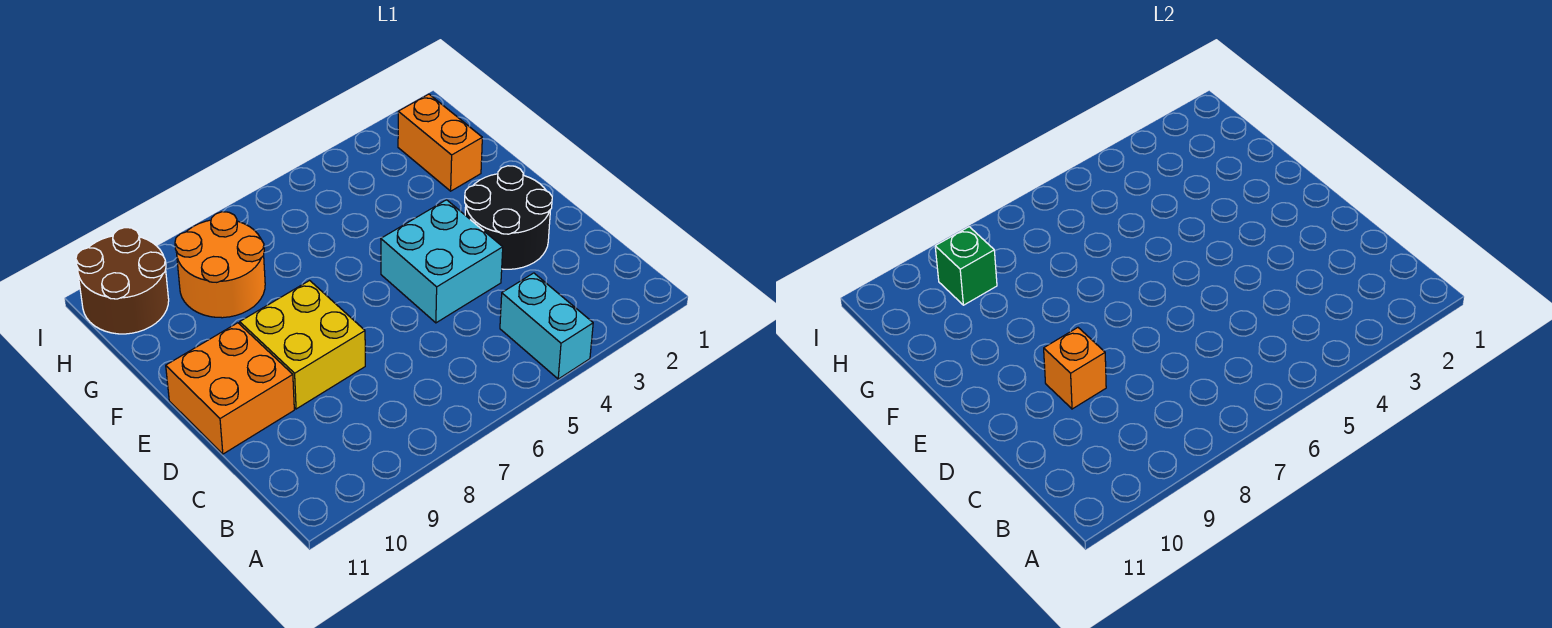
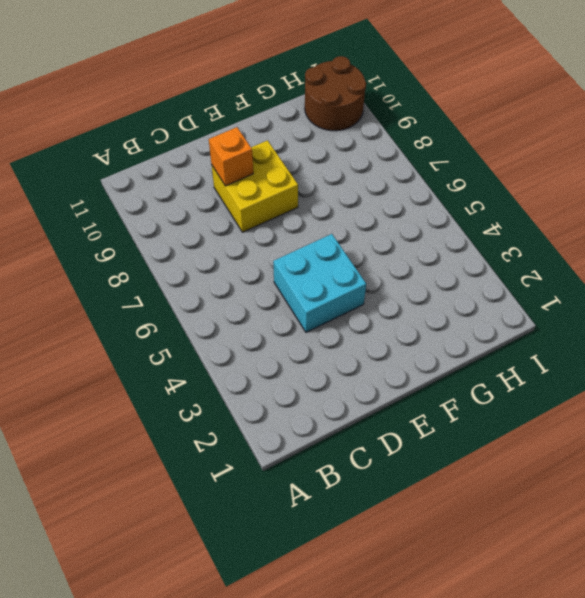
none -> cyan 1x2 brick [500,273,593,379]
none -> black 2x2 round brick [465,166,552,269]

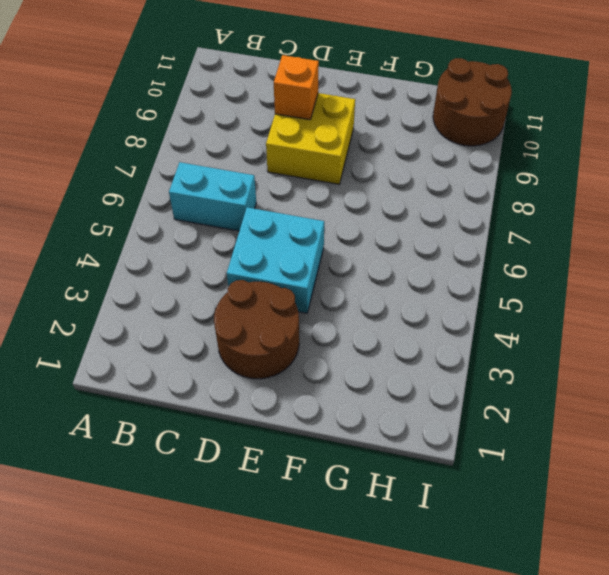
cyan 1x2 brick [169,162,256,231] -> cyan 1x2 brick moved to [500,273,593,379]
brown 2x2 round brick [214,280,299,379] -> black 2x2 round brick [465,166,552,269]
none -> orange 2x2 brick [166,323,294,454]
none -> orange 1x2 brick [398,94,482,191]

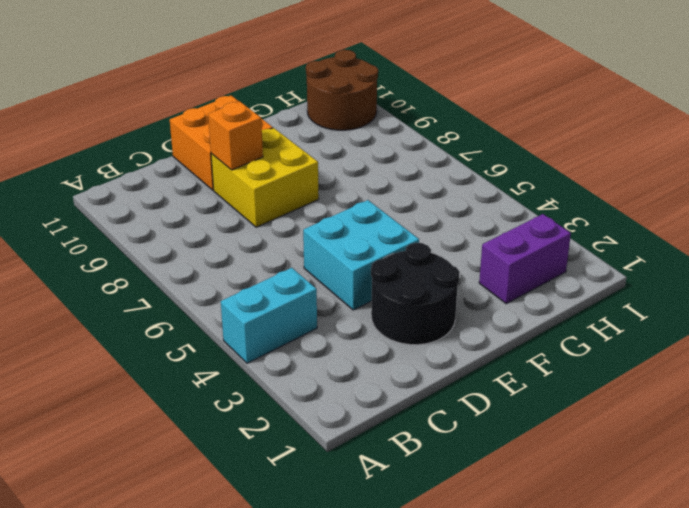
purple 1x2 brick [479,214,571,304] -> orange 1x2 brick [398,94,482,191]
none -> orange 2x2 round brick [175,212,265,318]
none -> green 1x1 brick [935,227,997,305]

